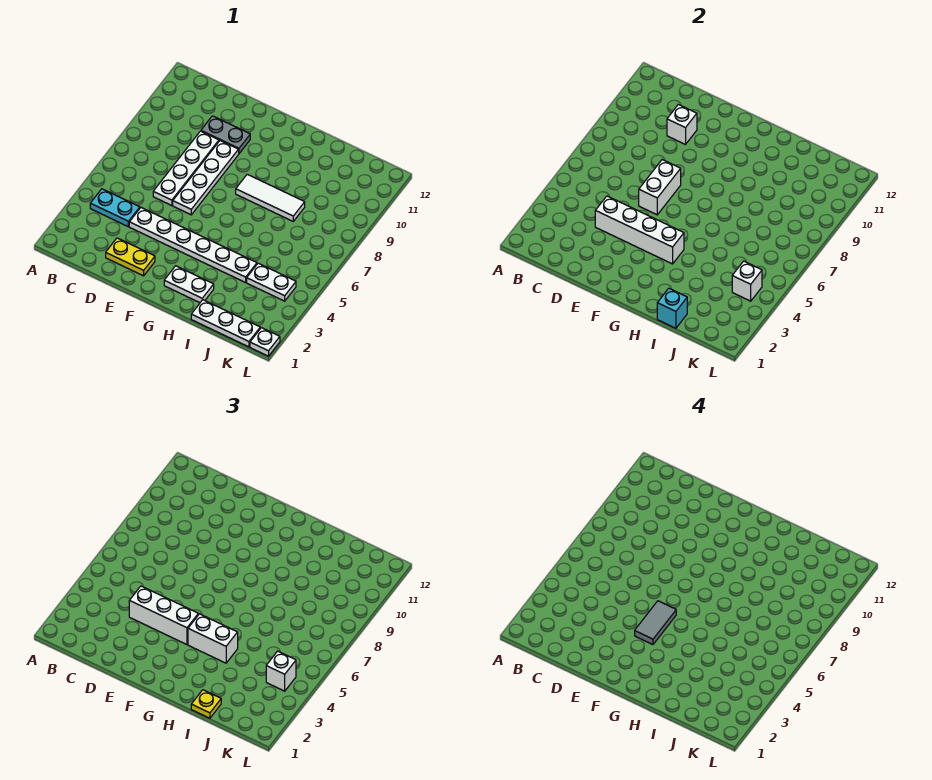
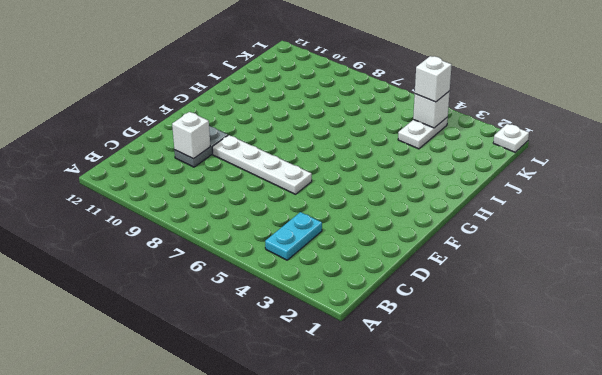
none -> yellow 1x2 plate [106,238,155,276]
none -> white 1x6 plate [129,208,257,282]
none -> white 1x4 plate [153,131,219,206]

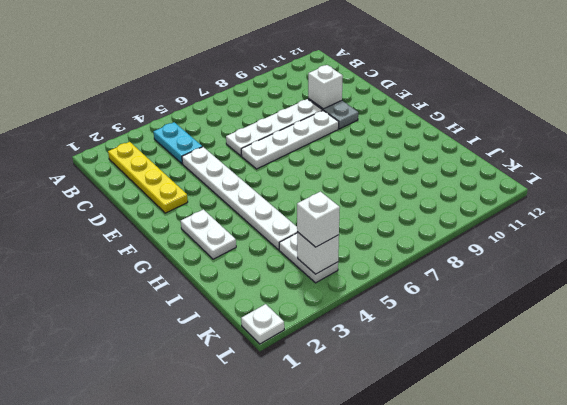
yellow 1x4 plate [108,142,188,213] -> yellow 1x2 plate [106,238,155,276]
none -> white 1x3 tile [236,174,305,221]
none -> white 1x3 plate [191,300,260,347]
none -> white 1x4 brick [595,196,684,264]

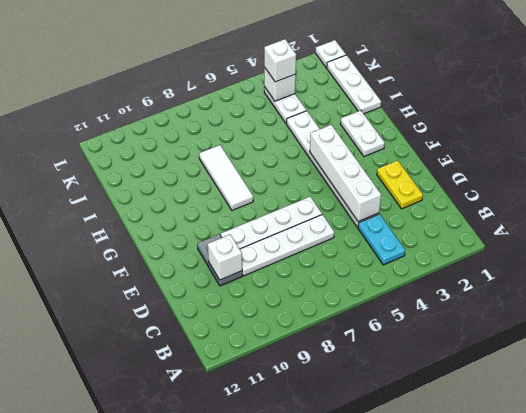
none -> white 1x2 brick [639,160,681,215]
none -> cyan 1x1 brick [657,288,687,328]
none -> white 1x3 brick [129,586,198,645]

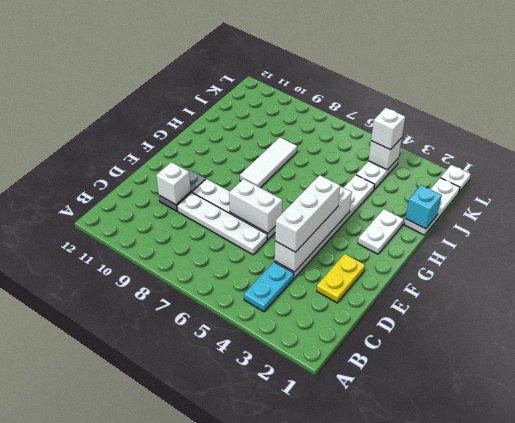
none -> white 1x2 brick [188,614,238,663]
none -> yellow 1x1 plate [191,690,221,718]
none -> grey 1x2 tile [635,601,676,645]

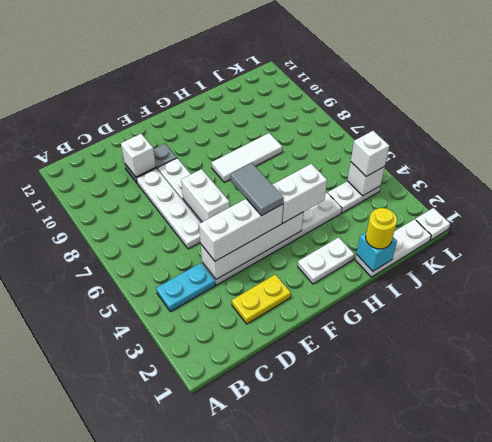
yellow 1x1 round brick [366,208,397,249] -> yellow 1x1 plate [191,690,221,718]

